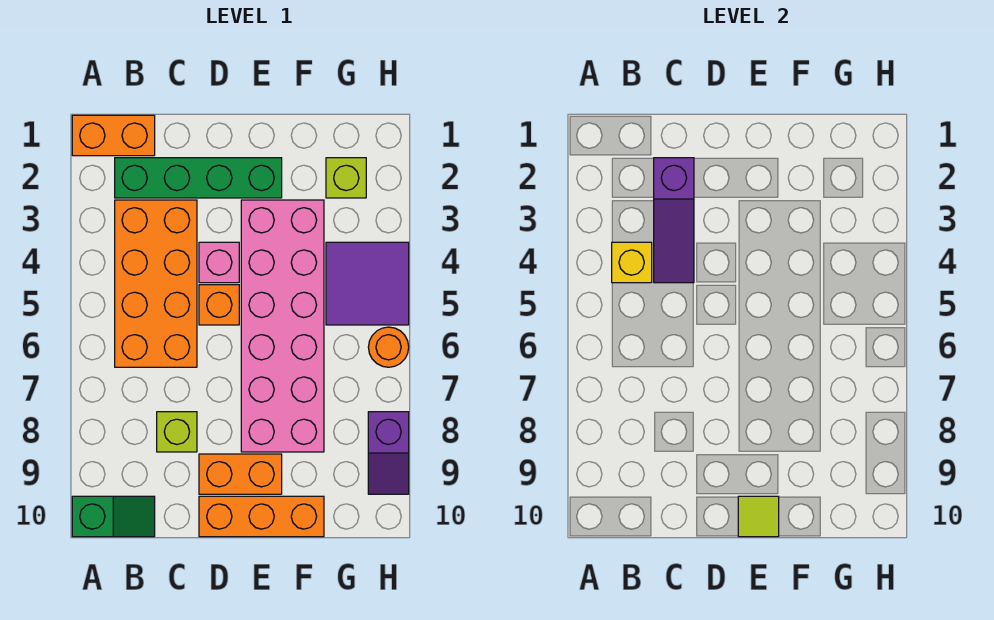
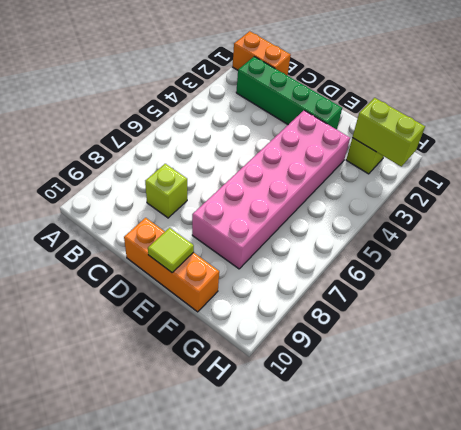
lime 1x2 brick [352,98,425,166] -> none
none -> green 1x2 slope [72,496,155,537]
none -> orange 2x4 brick [115,200,197,367]
none -> pink 1x1 brick [199,242,239,283]

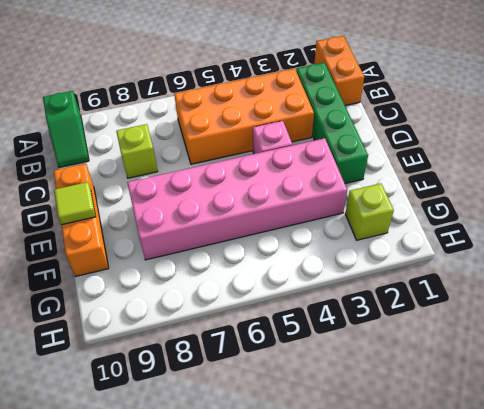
none -> orange 1x1 brick [199,285,239,325]
none -> orange 1x2 brick [199,454,282,494]
none -> purple 2x2 tile [326,242,409,325]

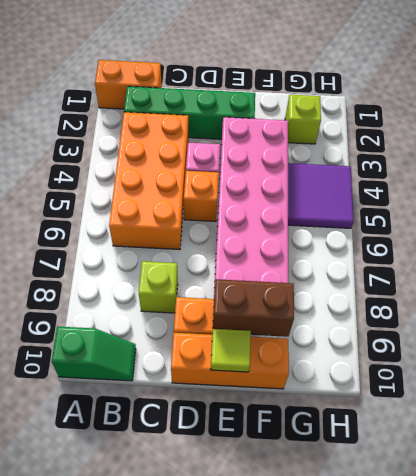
brown 1x2 brick [213,279,294,337] -> none
none -> orange 1x1 round brick [368,327,409,367]
none -> purple 1x2 slope [368,412,409,494]
none -> yellow 1x1 brick [612,242,652,283]

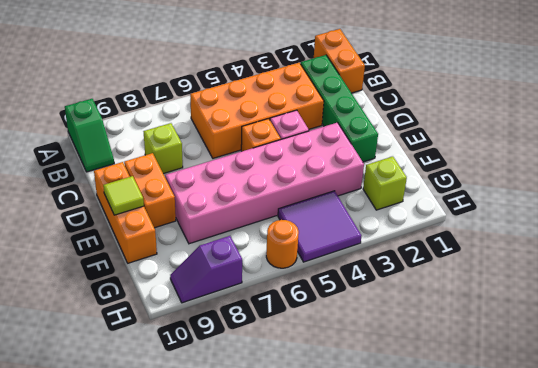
none -> yellow 1x1 brick [612,242,652,283]
none -> purple 1x3 slope [654,158,694,283]

